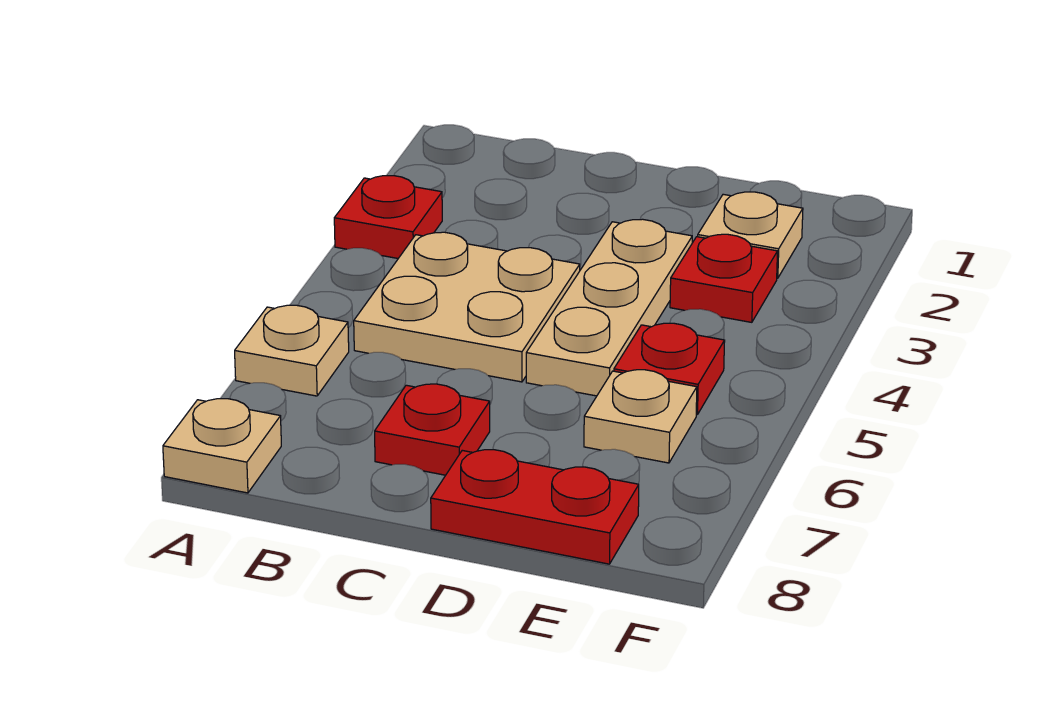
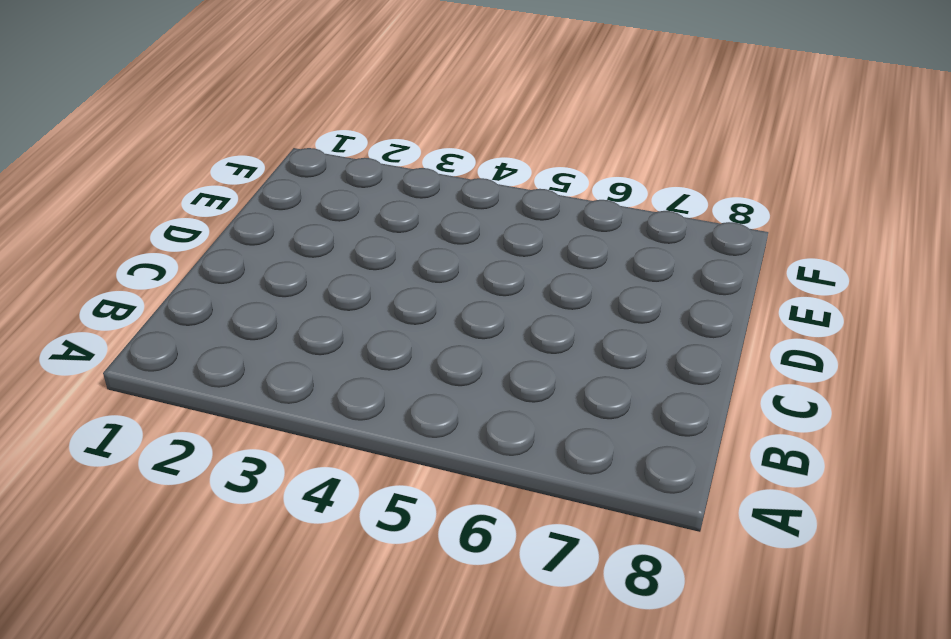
none -> red 1x1 plate [334,176,442,258]
none -> tan 1x1 plate [235,305,349,396]

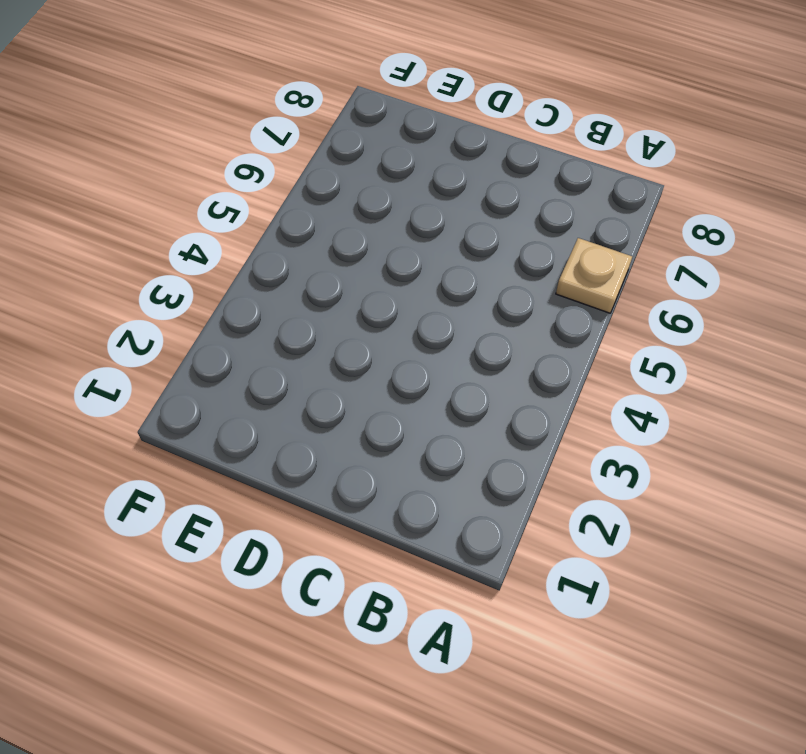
none -> red 1x1 plate [334,176,442,258]
none -> tan 1x1 plate [163,399,281,493]

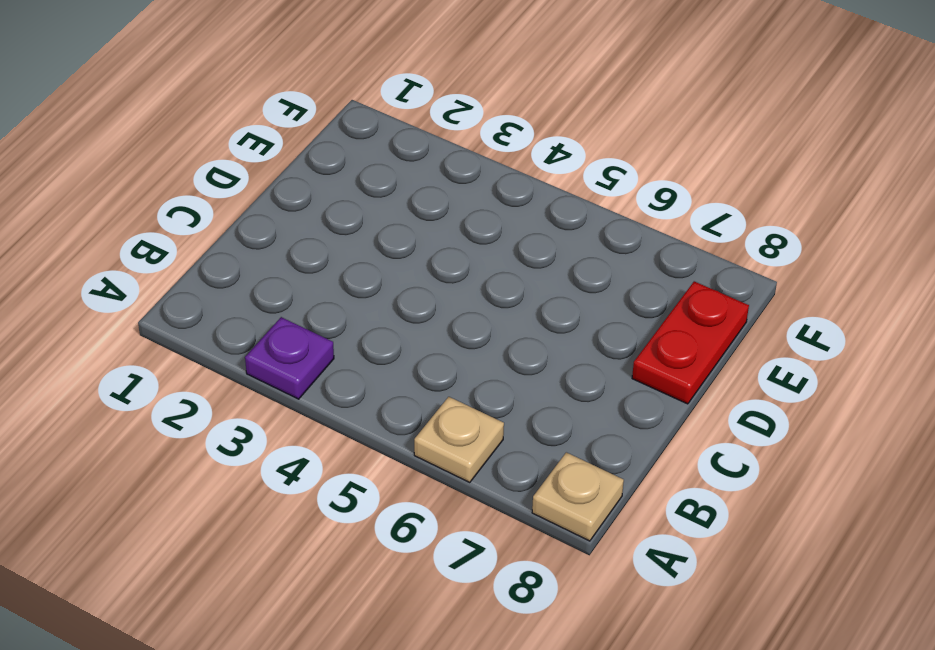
purple 1x1 plate [245,317,334,399] -> red 1x1 plate [334,176,442,258]
none -> tan 2x2 plate [354,232,580,382]
none -> red 1x1 plate [375,384,490,475]

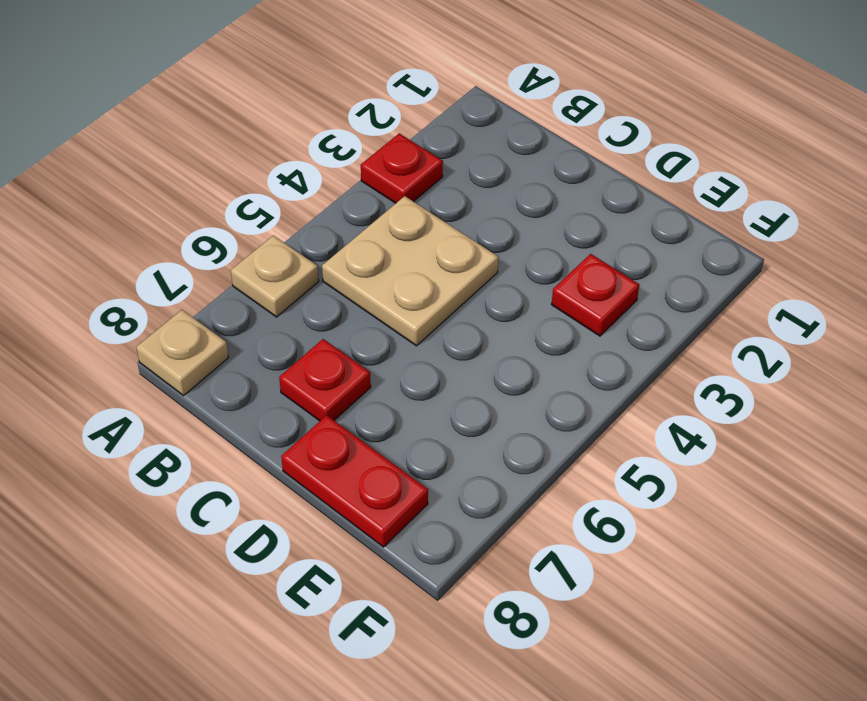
none -> tan 1x3 plate [526,219,692,396]
none -> tan 1x1 plate [698,192,803,278]

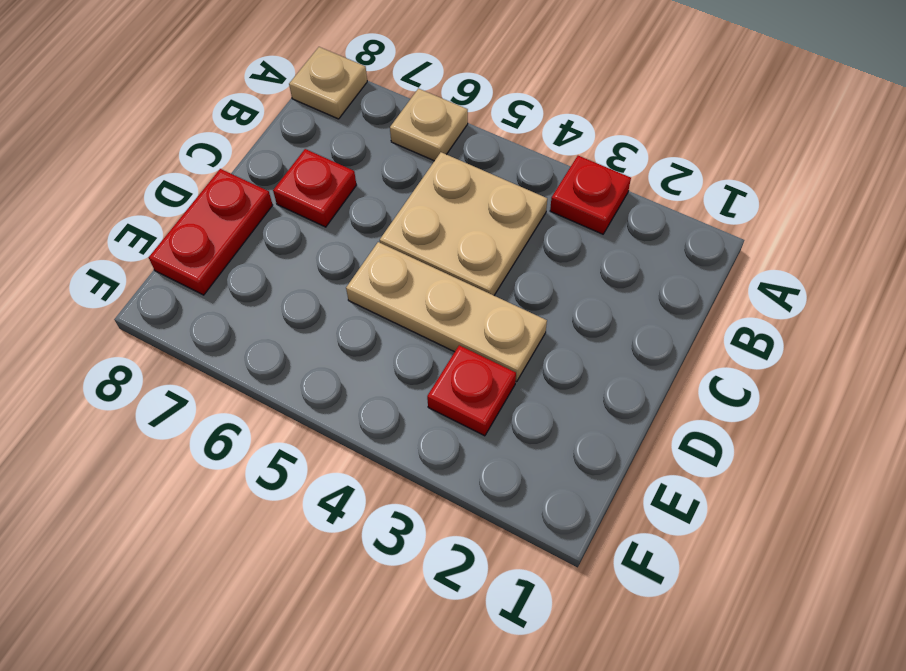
none -> tan 1x1 plate [698,192,803,278]
none -> red 1x1 plate [614,323,725,415]

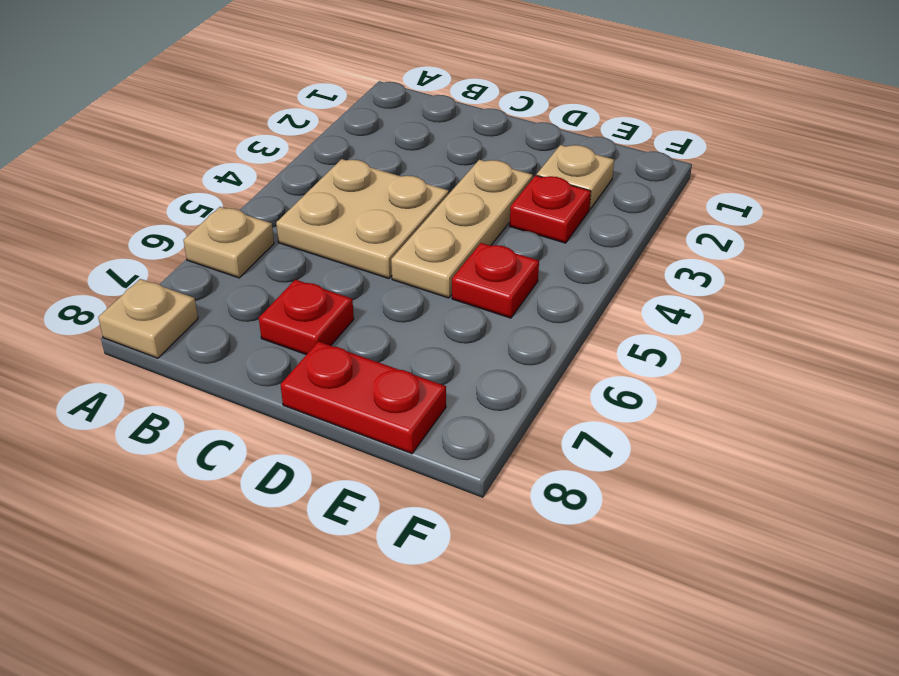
none -> red 1x1 plate [334,176,442,258]
none -> tan 1x1 plate [584,370,697,463]

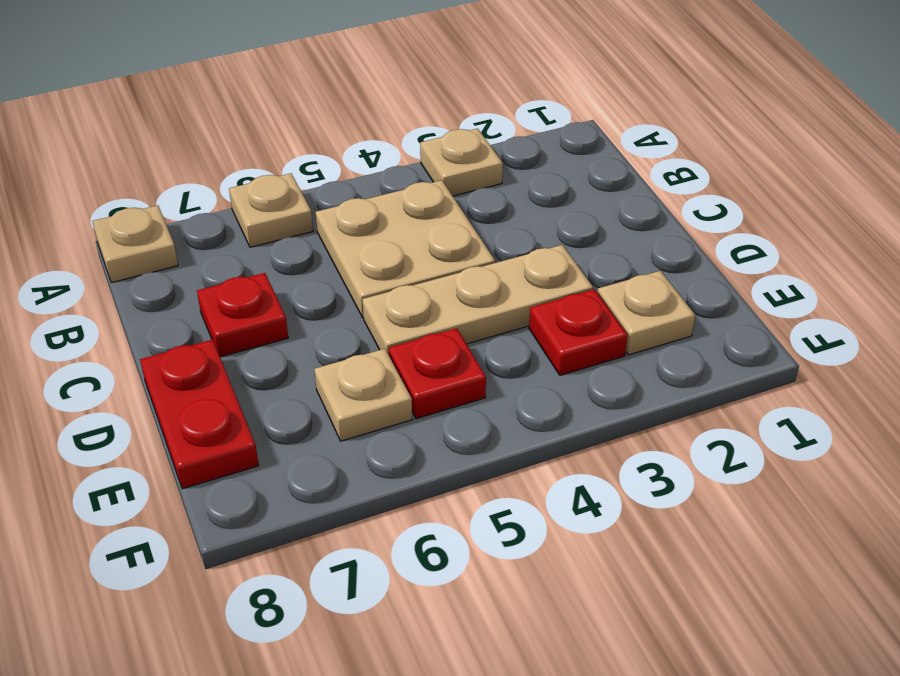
tan 1x1 plate [420,128,503,196] -> red 1x1 plate [334,176,442,258]

